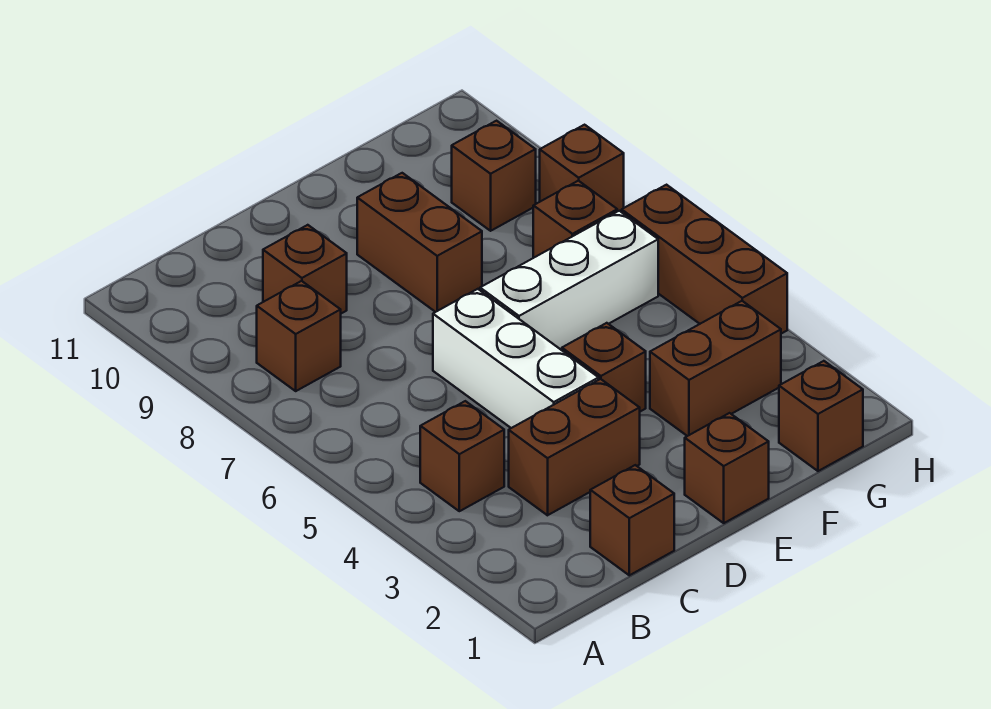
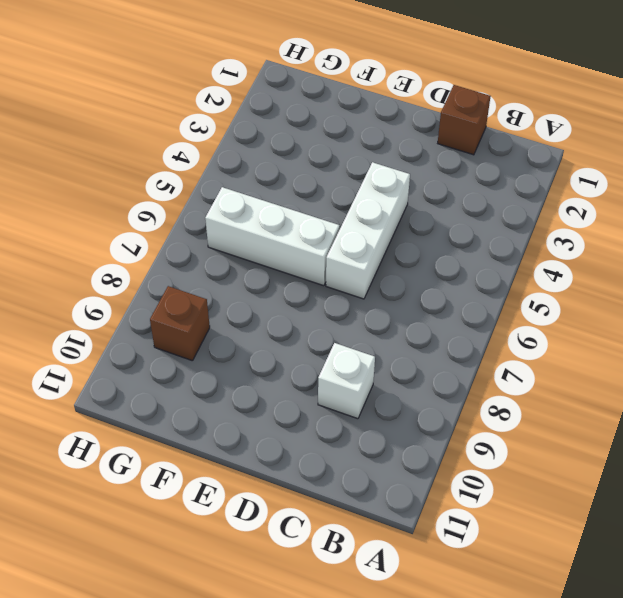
white 1x1 brick [318,343,375,419] -> brown 1x1 brick [263,225,347,313]
none -> brown 1x1 brick [420,401,504,511]
none -> brown 1x1 brick [257,281,341,391]
none -> brown 1x2 brick [509,379,640,515]

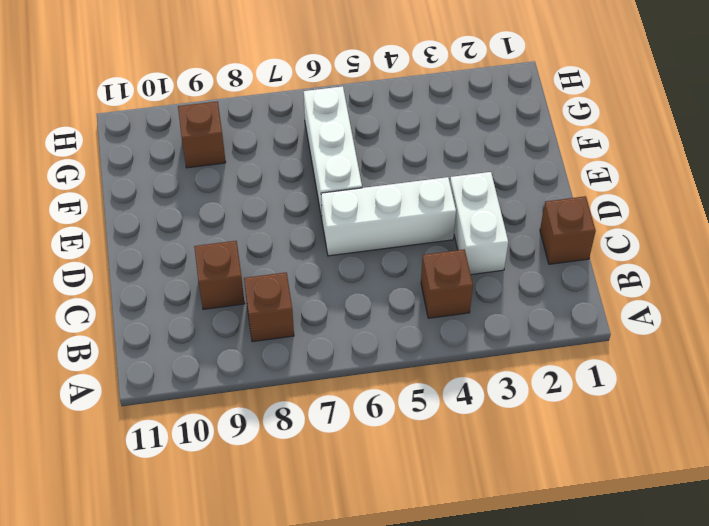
white 1x2 brick [450,172,508,275] -> brown 1x2 brick [509,379,640,515]
none -> brown 1x1 brick [685,413,769,523]
none -> brown 1x1 brick [562,323,646,412]
none -> brown 1x2 brick [357,173,482,312]

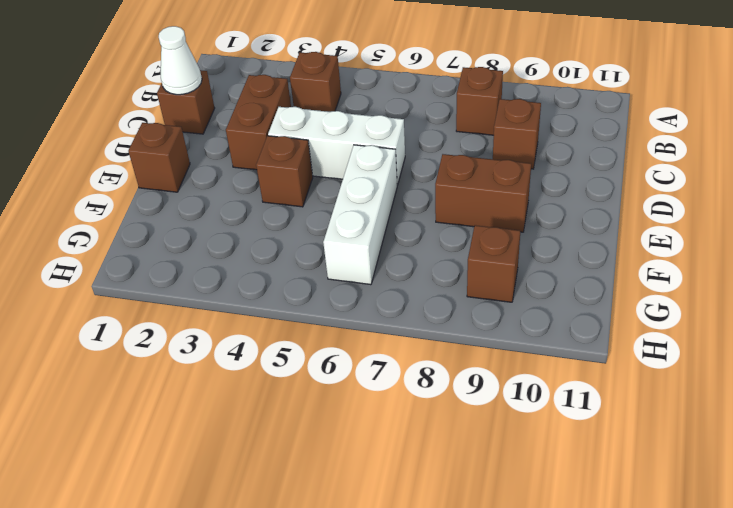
white 1x1 cone [159,26,202,95] -> none
none -> brown 1x2 brick [650,301,781,436]
none -> brown 1x1 brick [779,361,863,471]
none -> brown 1x1 brick [533,181,617,258]

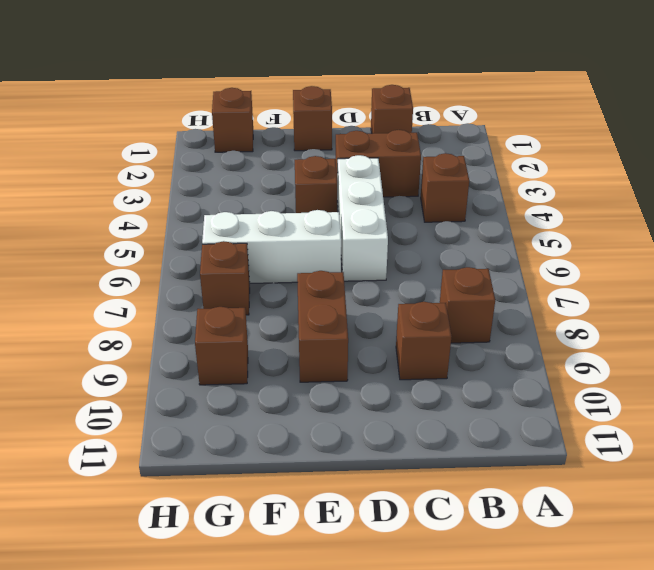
none -> brown 1x2 brick [650,301,781,436]
none -> brown 1x3 brick [622,185,787,334]
none -> brown 1x1 brick [540,125,624,211]

